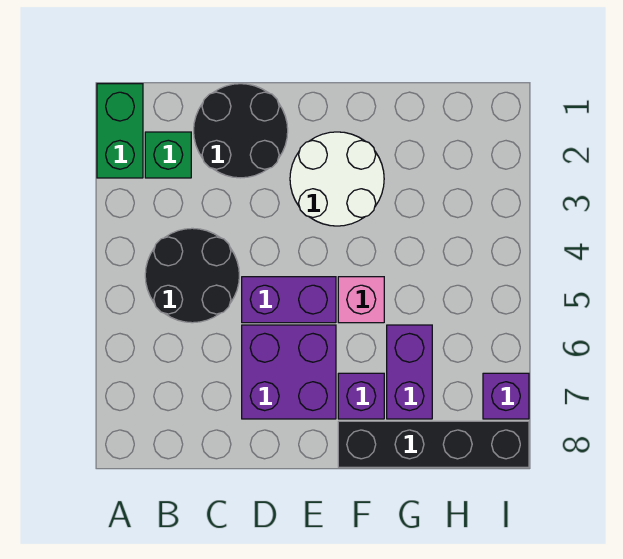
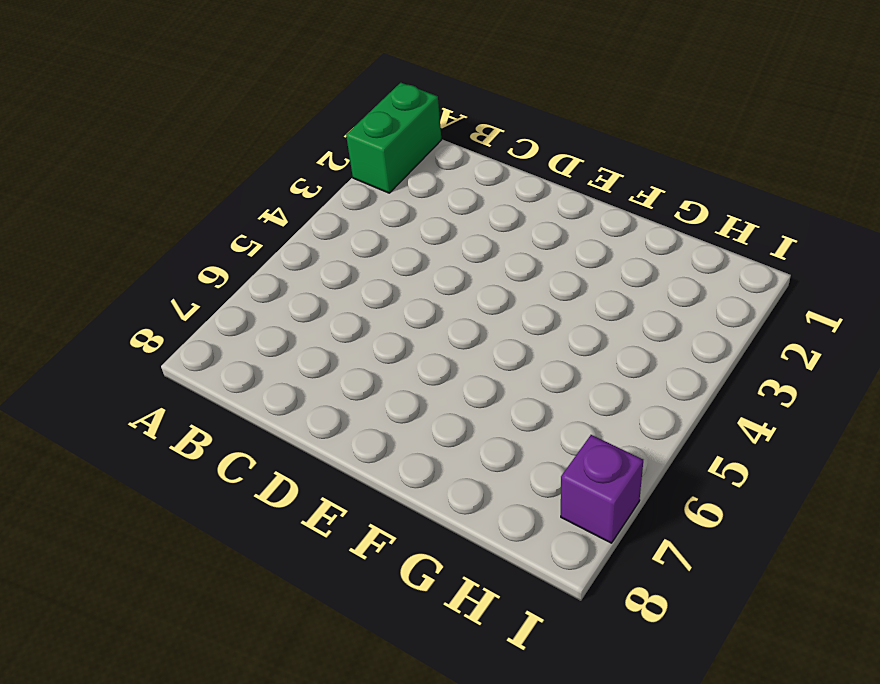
none -> green 1x1 brick [145,132,191,178]
none -> black 2x2 round brick [145,228,239,323]
none -> black 2x2 round brick [194,84,288,178]

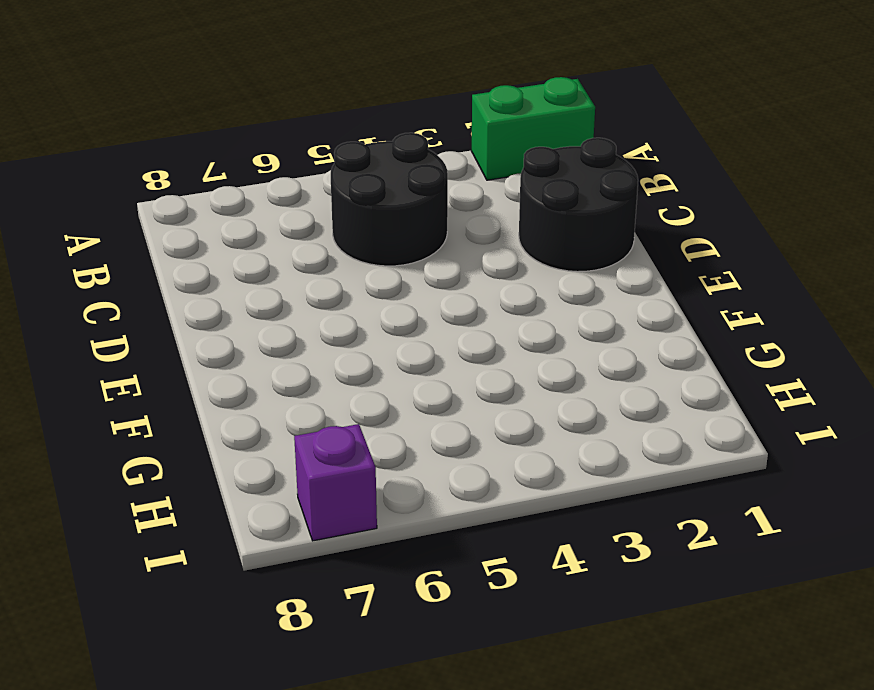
none -> green 1x1 brick [145,132,191,178]
none -> purple 1x2 brick [242,277,336,323]
none -> purple 2x2 brick [242,325,336,419]

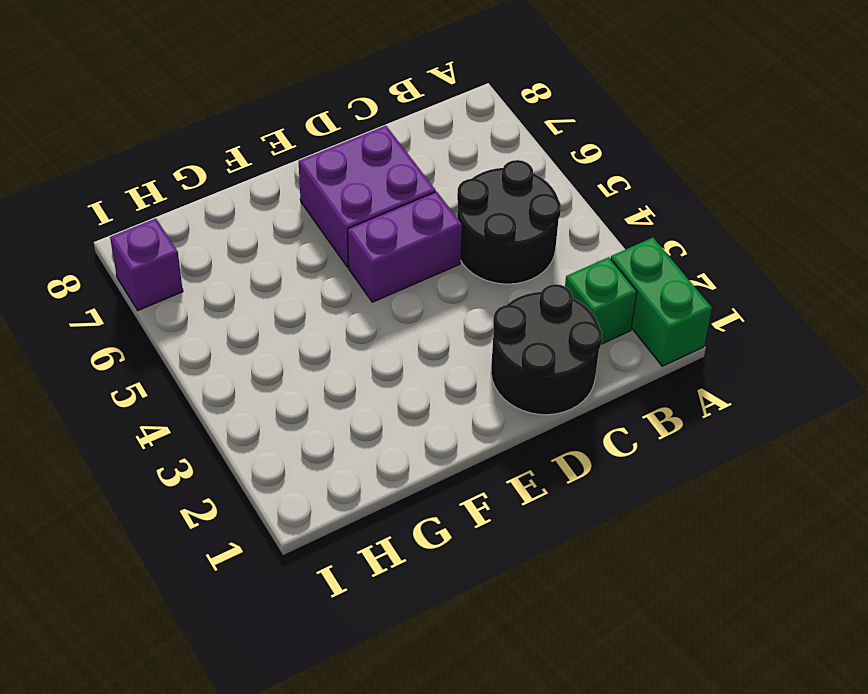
none -> white 2x2 round brick [290,132,384,226]
none -> pink 1x1 brick [338,277,384,323]
none -> purple 1x1 brick [338,373,384,419]

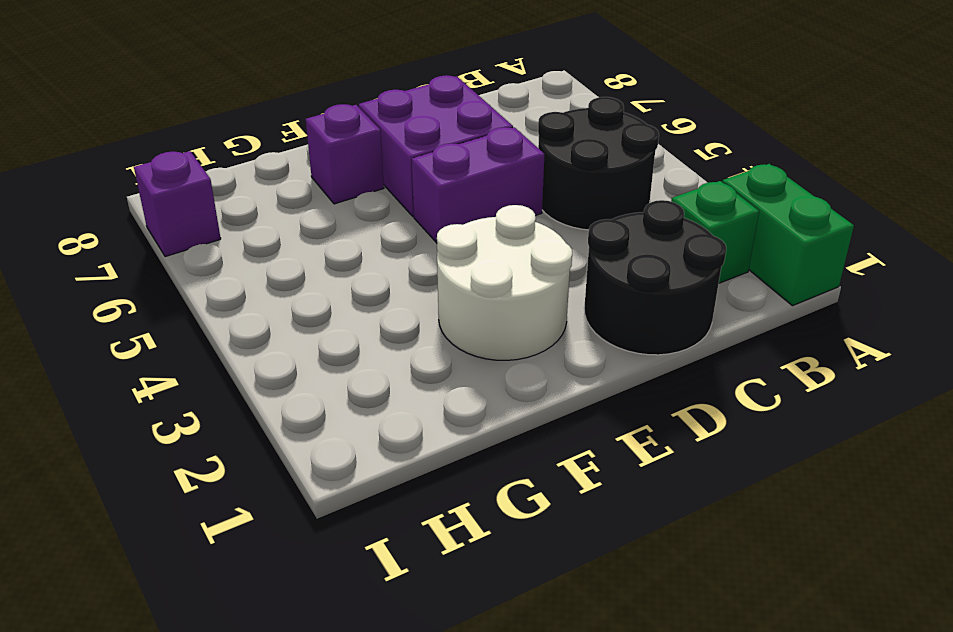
none -> pink 1x1 brick [338,277,384,323]
none -> black 1x4 brick [338,421,529,467]
none -> purple 1x2 brick [387,325,432,419]

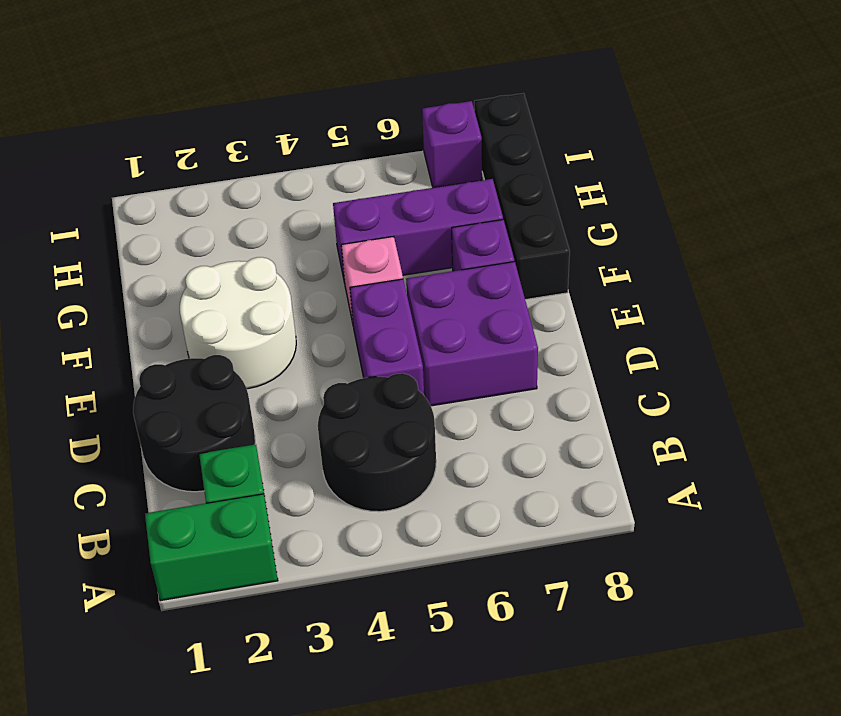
purple 1x3 brick [333,179,503,283] -> purple 1x2 brick [387,325,432,419]

